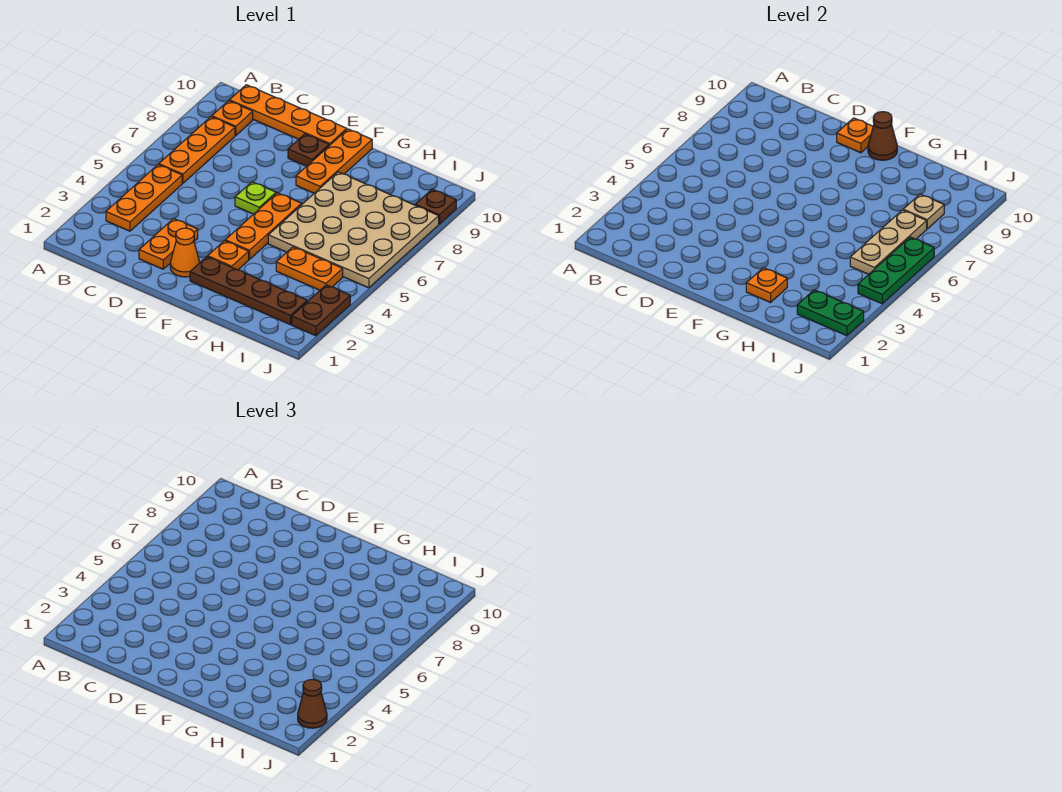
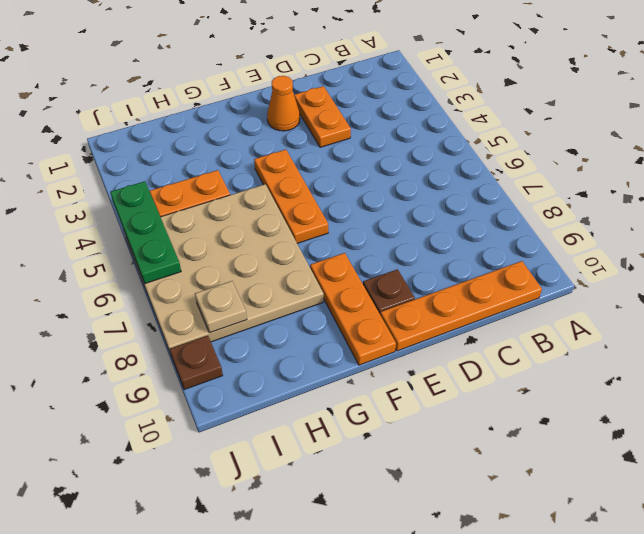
none -> orange 1x3 plate [106,164,182,231]
none -> orange 1x3 plate [159,117,235,183]
none -> orange 1x1 plate [212,101,253,135]

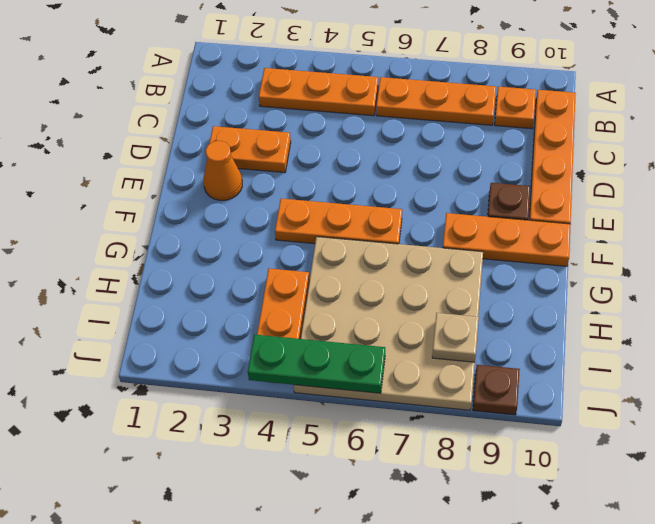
none -> lime 1x1 plate [235,182,276,214]
none -> brown 1x4 plate [190,257,307,325]
none -> orange 1x1 plate [208,241,249,270]

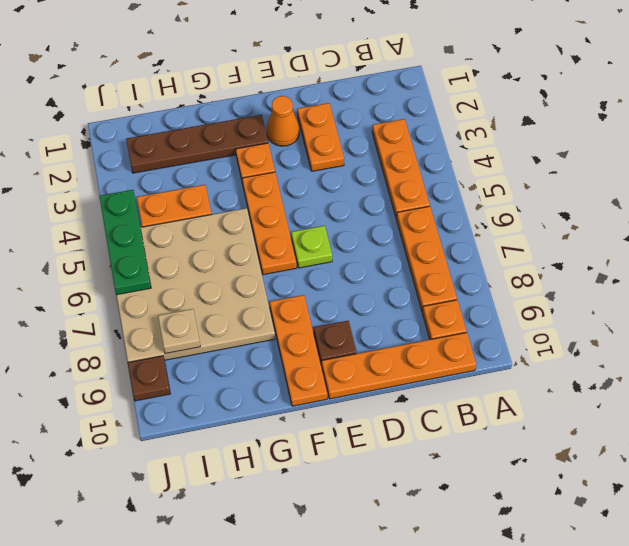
none -> brown 1x2 plate [292,285,350,336]
none -> orange 1x1 plate [837,118,873,153]
none -> brown 1x1 cone [868,112,897,160]

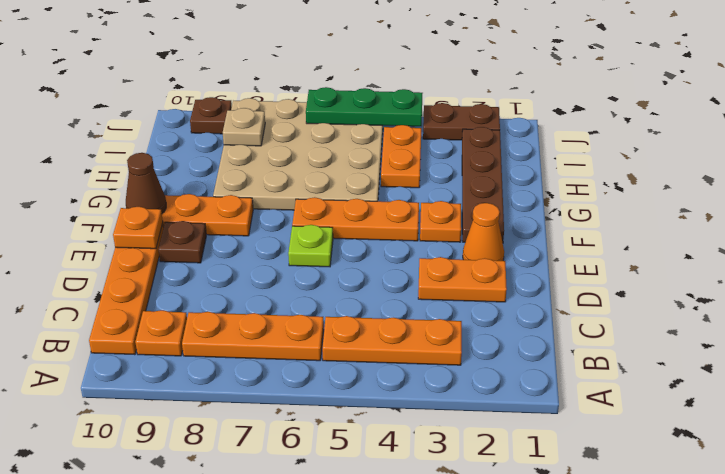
none -> orange 1x1 plate [746,268,787,302]
none -> green 1x2 plate [797,290,864,336]
none -> tan 1x3 plate [850,210,927,274]

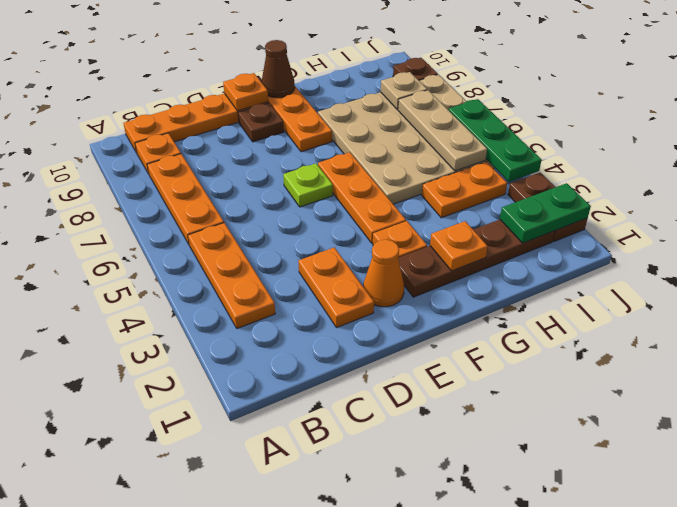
none -> brown 1x1 cone [298,680,327,728]

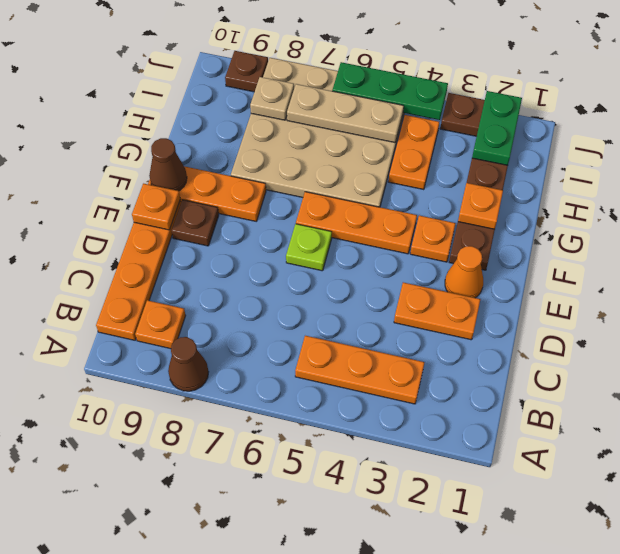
brown 1x1 cone [168,337,208,391] -> brown 1x1 cone moved to [298,680,327,728]
none -> orange 1x3 plate [159,117,235,183]

